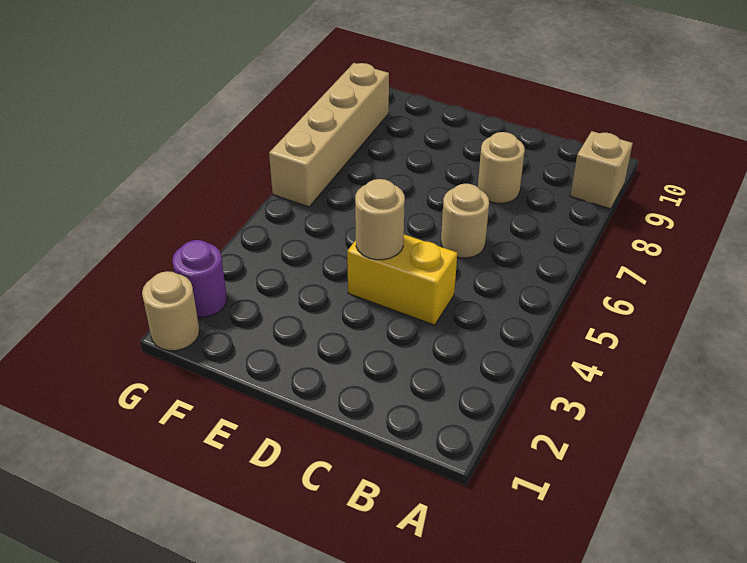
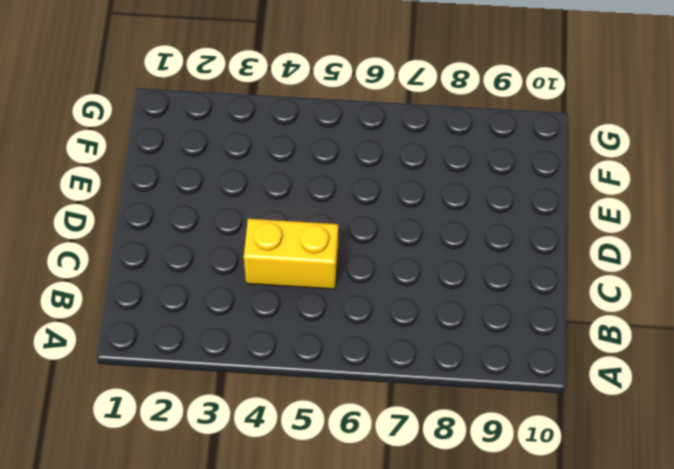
yellow 1x2 brick [244,219,338,289] -> yellow 1x2 brick turned to [347,235,457,325]
none -> tan 1x1 brick [570,131,633,209]
none -> tan 1x1 round brick [441,184,489,258]

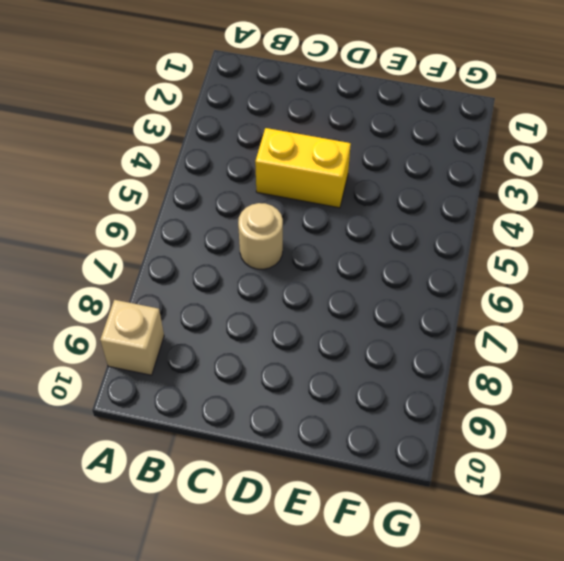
none -> tan 1x1 round brick [478,132,525,203]
none -> tan 1x1 round brick [142,271,200,351]

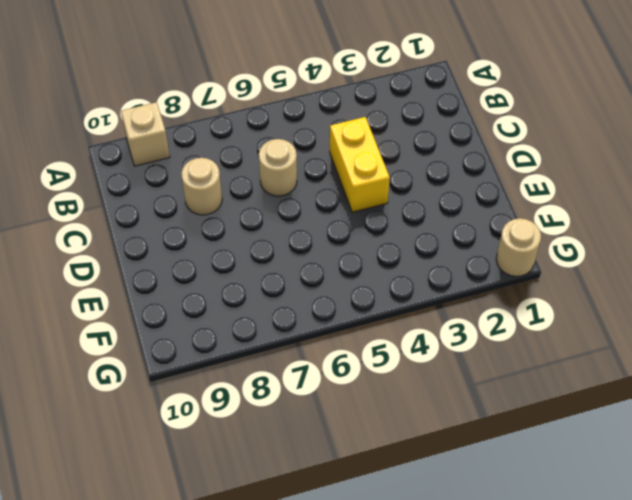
none -> purple 1x1 round brick [172,240,227,317]
none -> tan 1x4 brick [269,63,389,207]

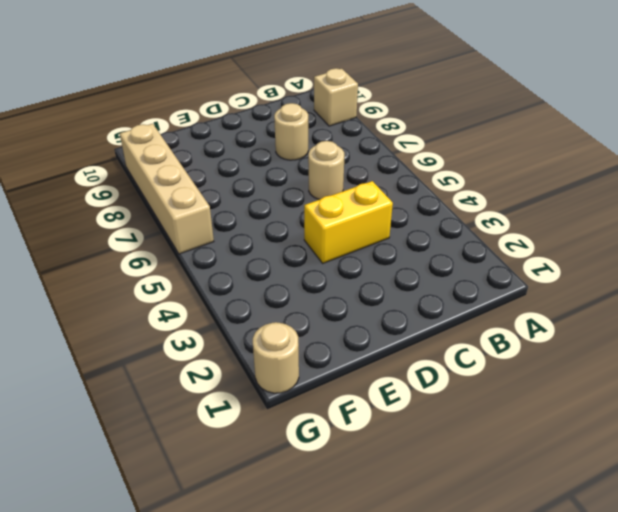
none -> purple 1x1 round brick [172,240,227,317]
none -> tan 1x1 round brick [355,179,405,260]

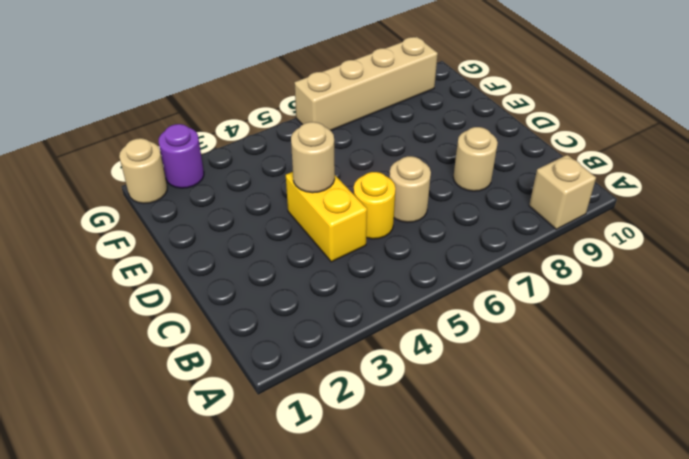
yellow 1x1 round brick [354,172,396,239] -> none

